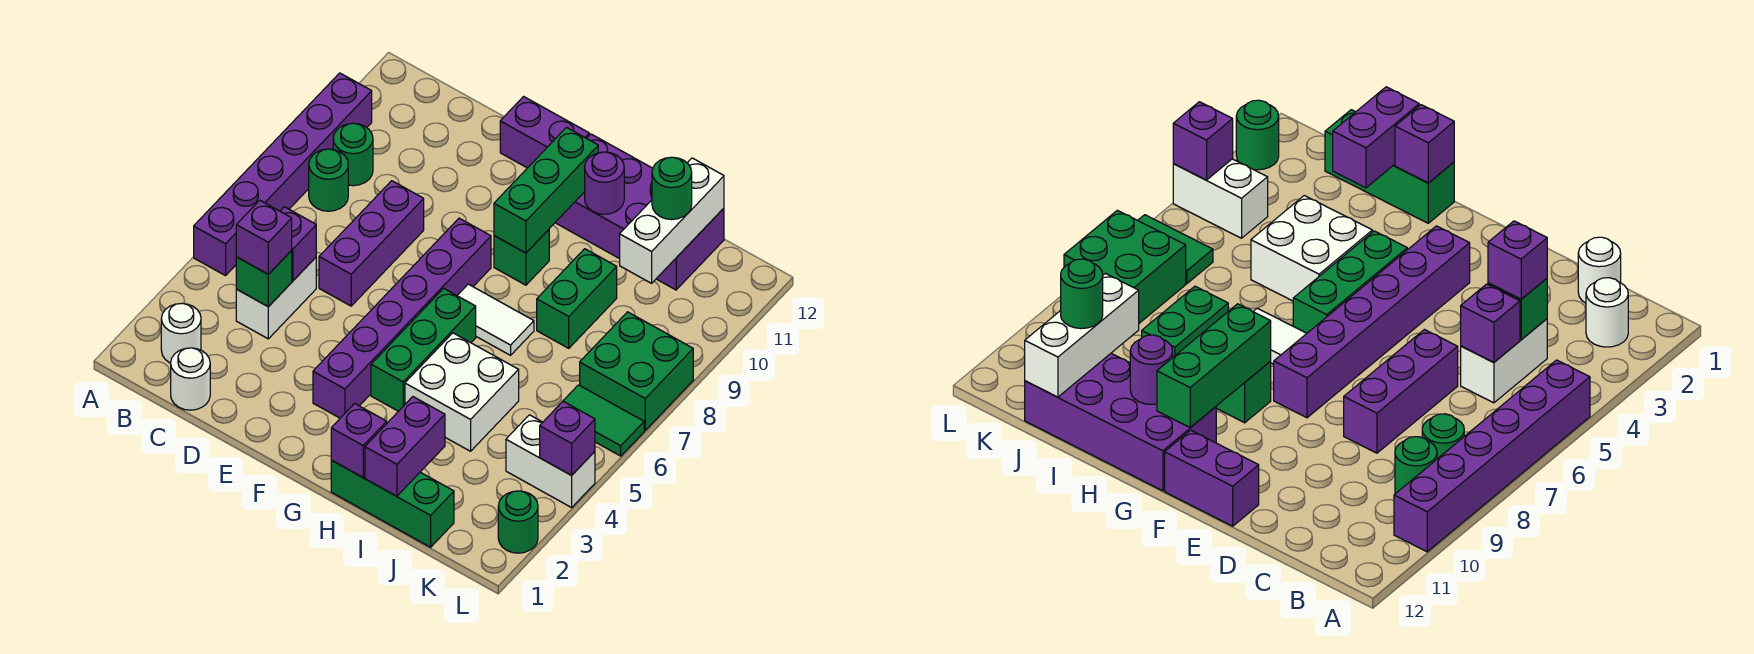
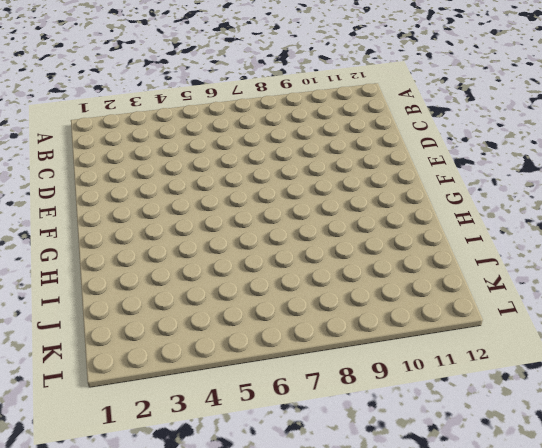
none -> purple 1x6 brick [194,73,372,276]
none -> white 1x1 round brick [161,303,201,363]
none -> green 1x1 round brick [309,149,348,211]
none -> green 1x1 round brick [333,123,373,186]

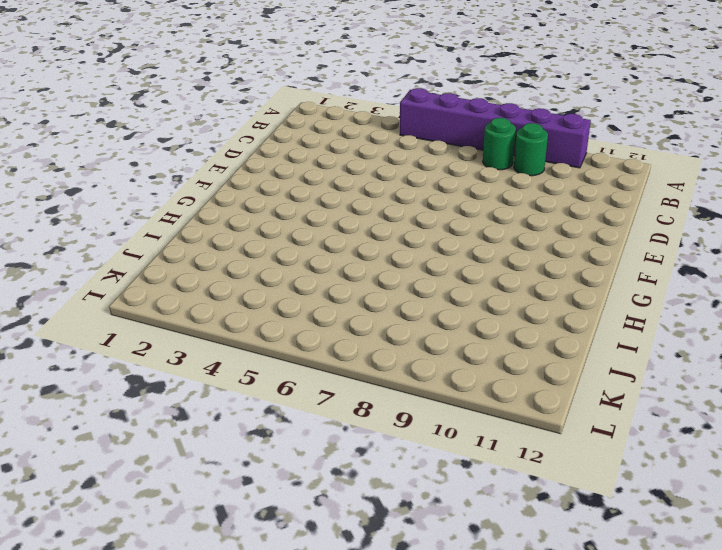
none -> white 1x1 round brick [161,303,201,363]
none -> white 1x1 round brick [171,348,210,410]
none -> white 1x2 brick [236,257,316,339]
none -> purple 1x3 brick [319,181,424,306]

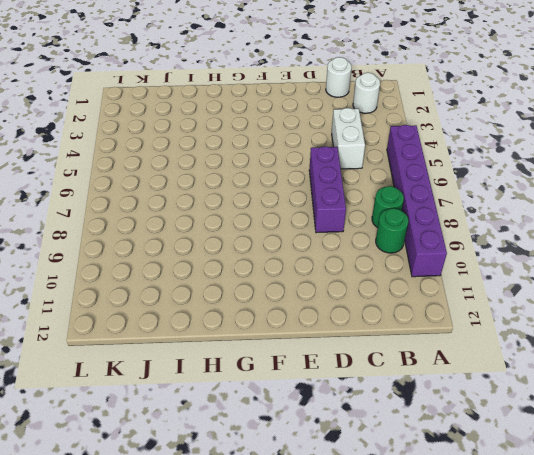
none -> purple 1x2 brick [500,97,589,168]
none -> purple 1x6 brick [313,218,491,418]
none -> green 1x3 brick [371,288,476,411]
none -> white 1x2 tile [457,284,534,355]

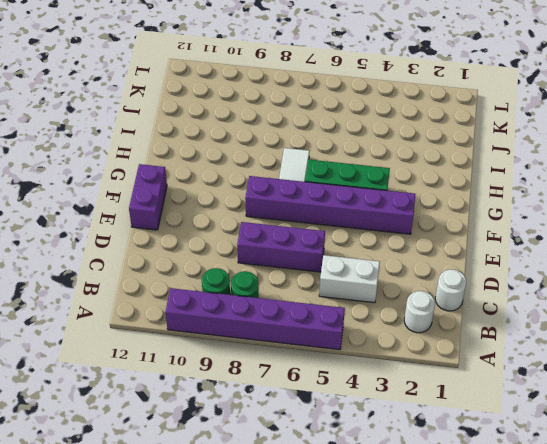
none -> green 1x1 brick [494,230,549,285]
none -> purple 2x4 brick [555,134,724,290]
none -> green 1x3 brick [331,460,454,547]
none -> white 2x2 brick [405,333,519,451]

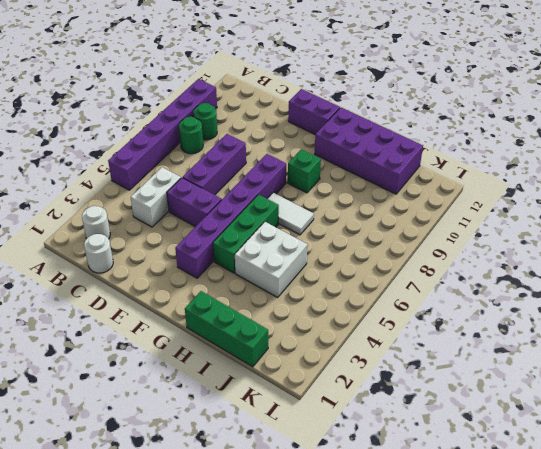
purple 1x2 brick [167,178,222,227] -> purple 1x2 brick turned to [365,397,445,496]
none -> green 1x2 brick [537,249,617,348]
none -> white 1x2 brick [506,415,595,507]
none -> green 1x2 tile [562,385,644,456]
none -> green 2x2 brick [580,312,693,430]

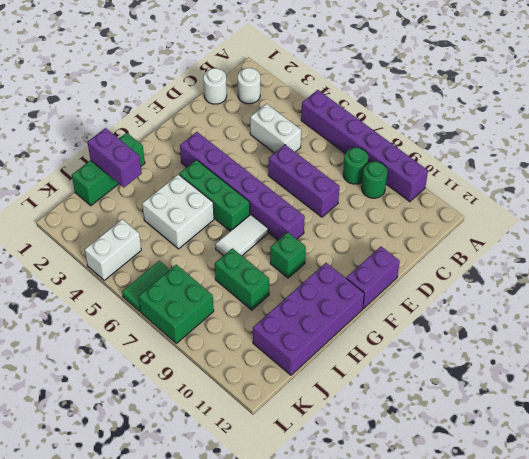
none -> green 1x1 round brick [498,491,538,553]
none -> green 1x1 brick [236,251,292,307]
none -> purple 1x1 brick [280,207,316,281]
none -> green 1x3 brick [494,128,598,253]

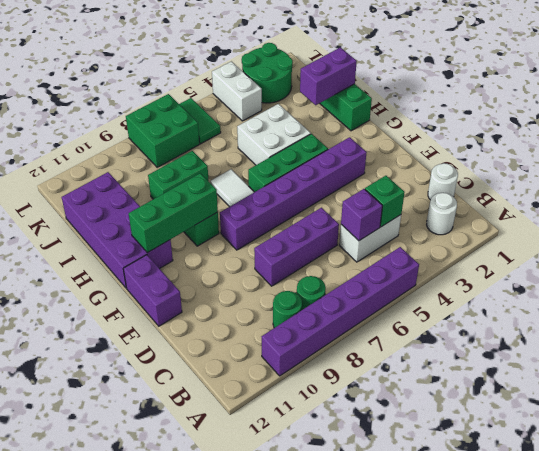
green 2x2 round brick [242,43,293,103] -> green 1x1 round brick [498,491,538,553]
none -> purple 1x1 brick [331,404,387,477]
none -> purple 1x1 round brick [585,152,624,214]
none -> white 1x3 brick [620,158,724,283]
none -> purple 1x1 brick [540,401,595,475]

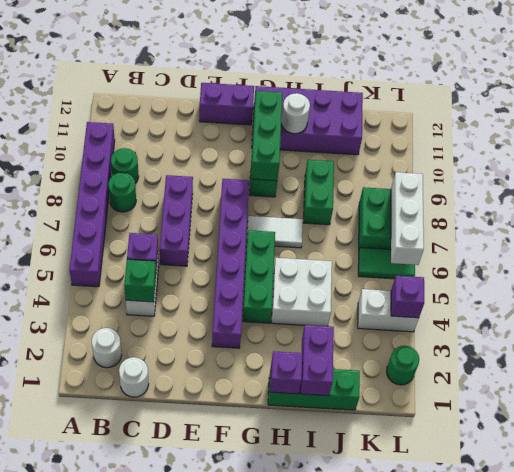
white 1x1 round brick [281,93,310,134] -> purple 1x1 round brick [585,152,624,214]
white 1x3 brick [391,172,424,265] -> white 1x3 brick moved to [620,158,724,283]
none -> purple 1x1 brick [236,200,292,274]
none -> green 1x1 round brick [652,157,692,220]

